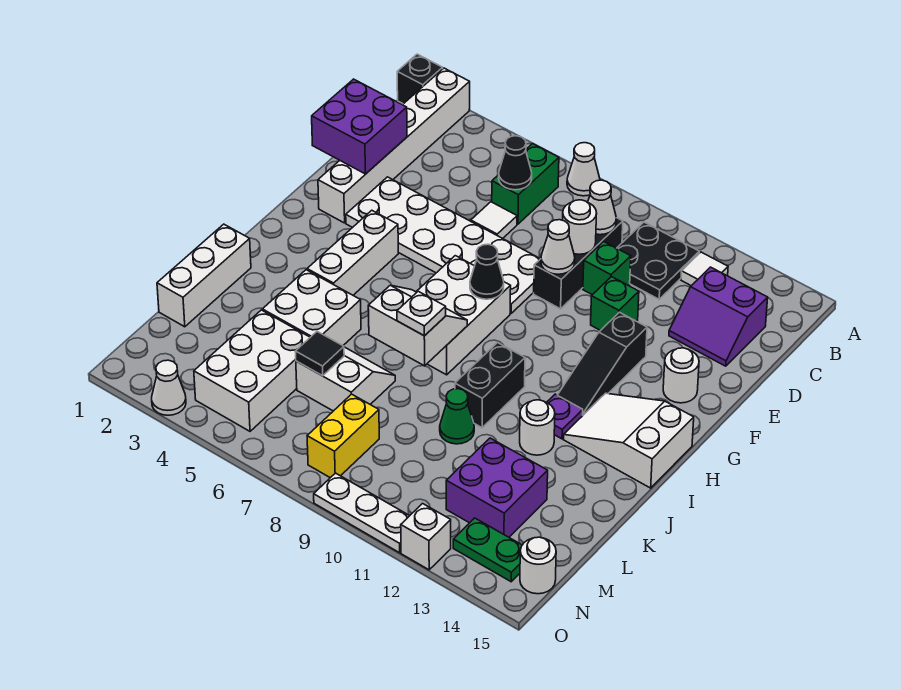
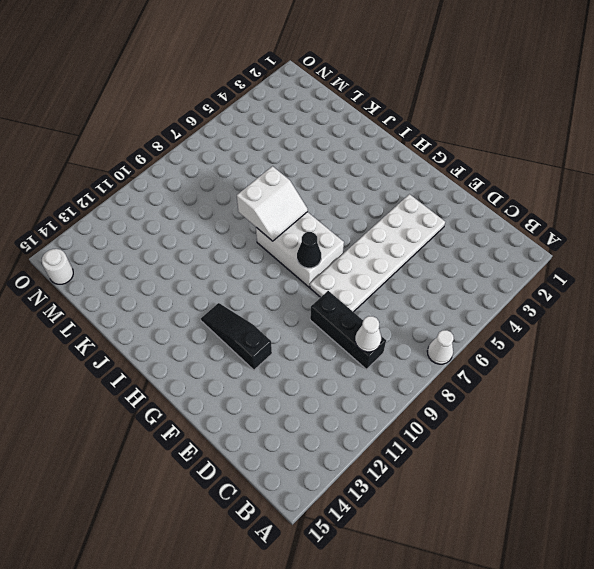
none -> black 1x1 brick [397,54,443,104]
none -> white 1x6 brick [318,68,470,223]
none -> green 1x2 brick [492,144,559,224]
none -> black 2x2 plate [617,222,699,299]

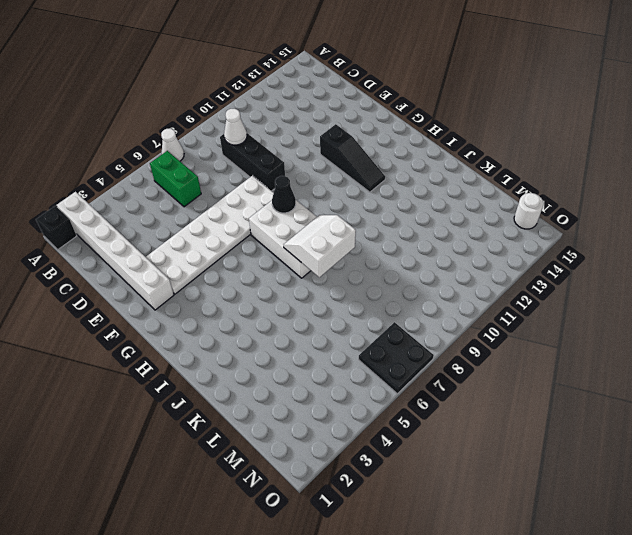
black 2x2 plate [359,322,434,394] -> black 2x2 plate moved to [617,222,699,299]
none -> white 1x1 tile [681,252,728,286]
none -> purple 2x2 slope [669,267,768,366]
none -> white 1x1 tile [471,202,517,238]
none -> green 1x1 brick [583,241,631,295]

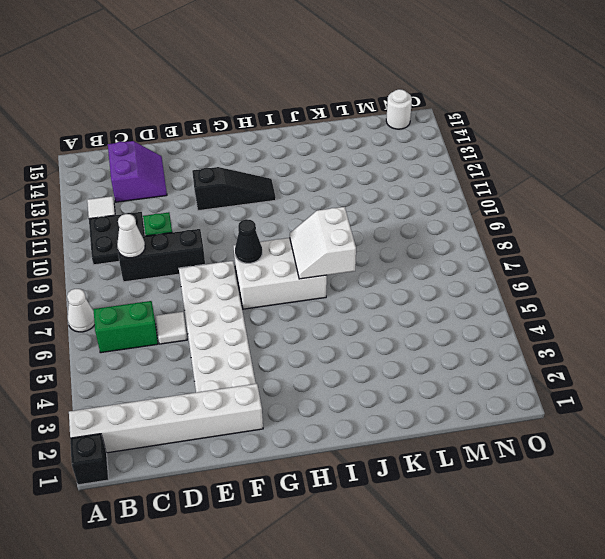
none -> green 1x1 brick [591,277,639,331]
none -> white 1x1 round brick [663,348,699,403]
none -> white 1x3 brick [307,210,398,295]
none -> white 2x3 slope [564,393,694,488]

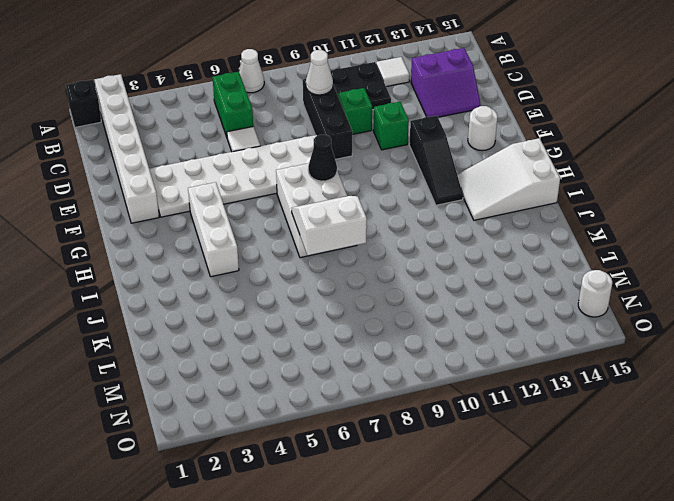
none -> black 1x2 brick [455,343,525,428]
none -> purple 1x1 plate [547,394,583,439]
none -> white 1x3 brick [157,224,251,327]
none -> white 2x2 brick [262,270,361,345]

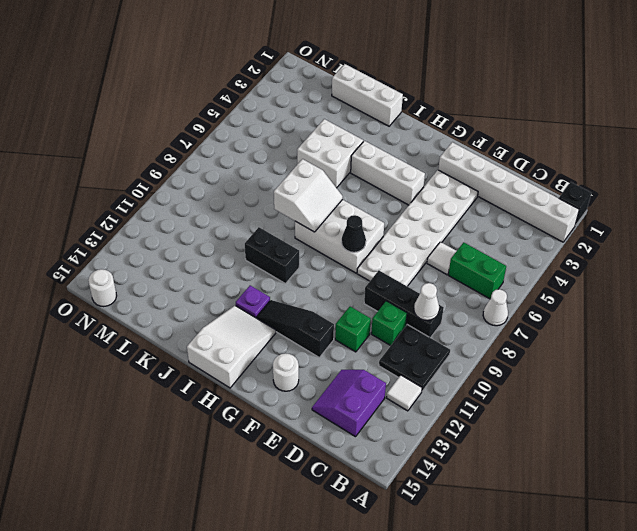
none -> white 1x1 round brick [520,400,555,455]
none -> white 2x2 slope [296,347,395,411]
none -> green 1x1 cone [440,389,474,444]
none -> white 2x3 brick [194,310,310,431]

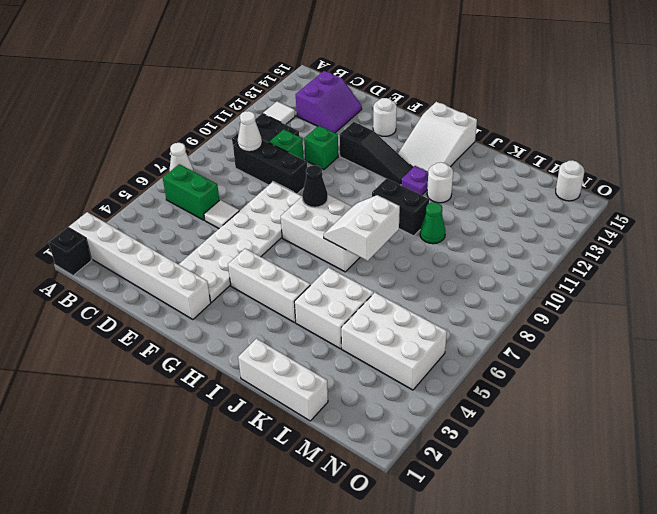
none -> white 2x2 slope [296,347,395,411]
none -> purple 2x2 brick [446,438,548,537]
none -> yellow 1x2 brick [307,394,379,478]
none -> green 1x2 plate [453,518,522,582]

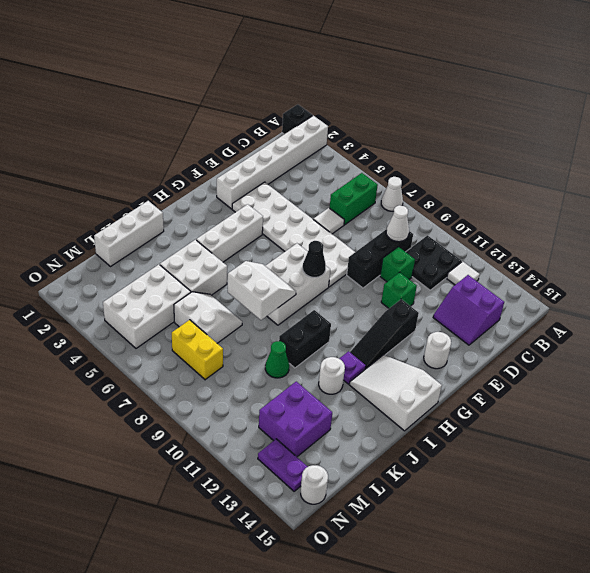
yellow 1x2 brick [172,320,223,380] -> yellow 1x2 brick turned to [307,394,379,478]
purple 1x2 plate [258,439,308,491] -> green 1x2 plate [453,518,522,582]
none -> white 1x1 cone [152,360,186,415]
none -> white 1x3 plate [314,473,409,553]
none -> white 1x1 brick [401,504,451,570]
none -> black 1x1 cone [499,136,532,190]

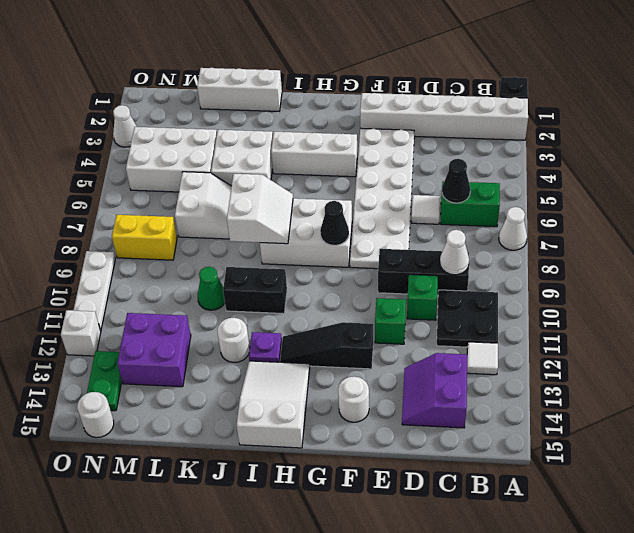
none -> purple 2x2 brick [312,79,407,174]
none -> white 1x1 round brick [563,200,597,254]
none -> white 1x1 cone [541,220,575,274]
none -> black 1x1 tile [295,332,344,376]

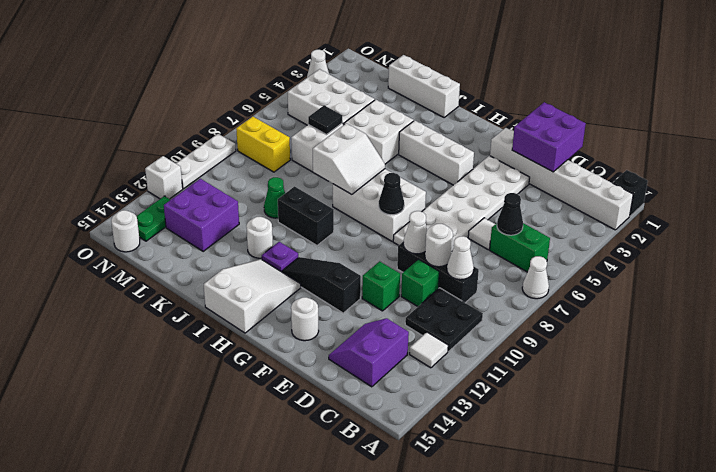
none -> white 1x1 plate [397,291,446,336]

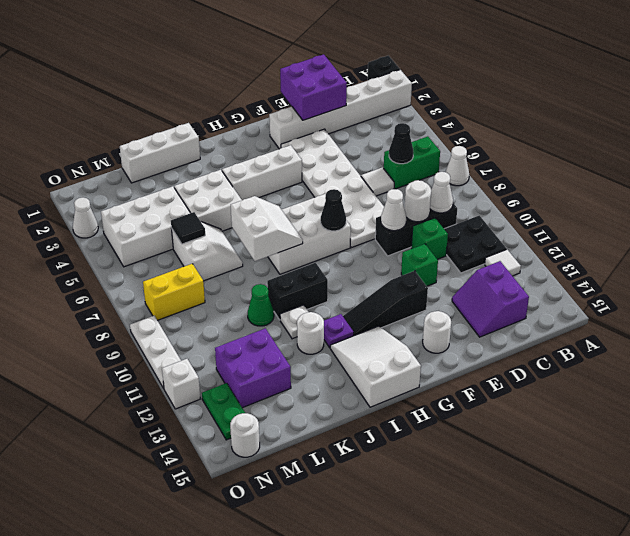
white 1x1 plate [280,305,308,339] -> white 1x1 plate moved to [397,291,446,336]

